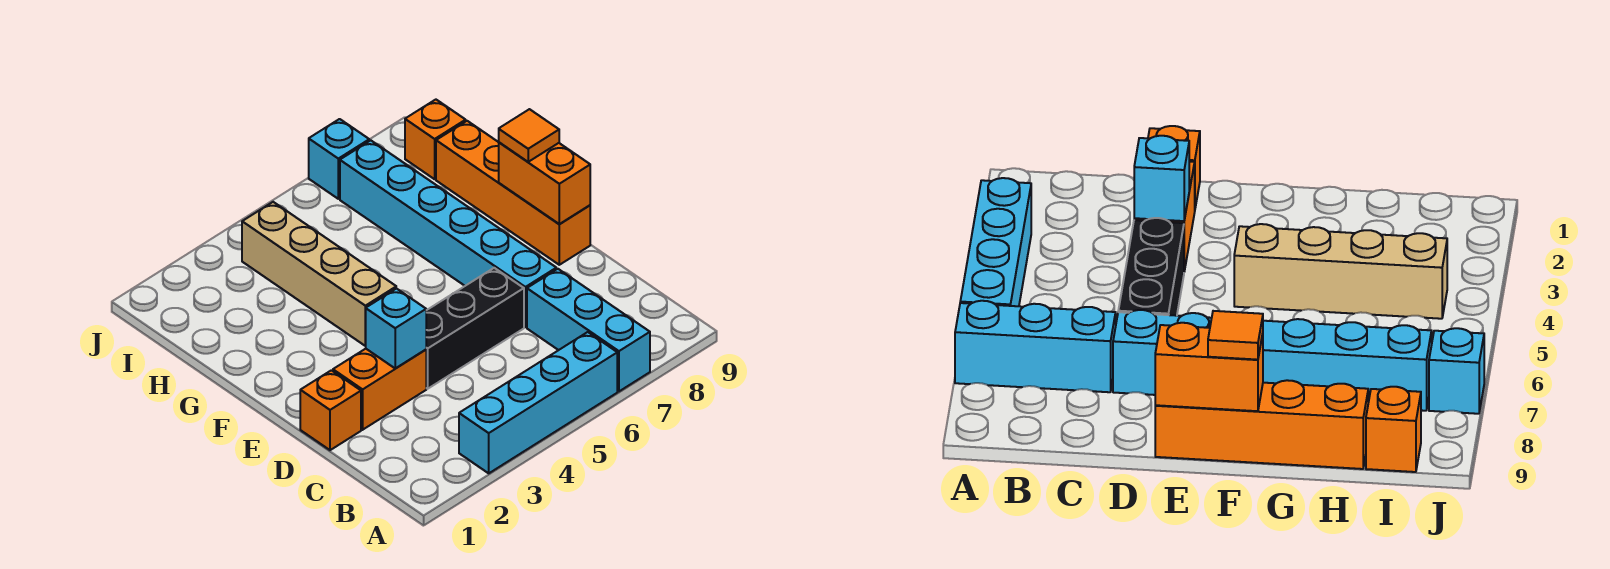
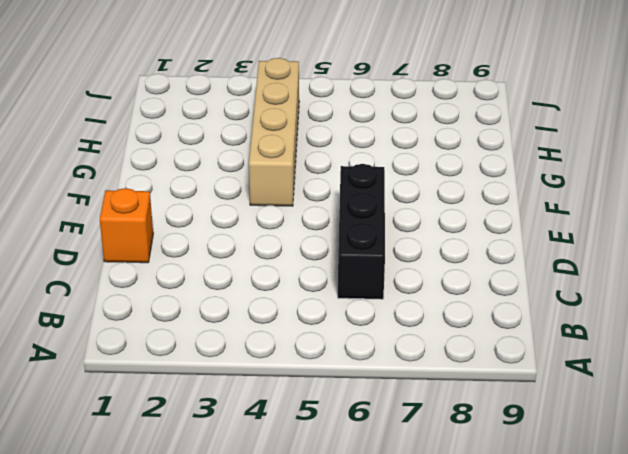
black 1x3 brick [338,164,385,299] -> black 1x3 brick turned to [426,268,524,389]
none -> cyan 1x4 brick [459,332,617,473]
none -> cyan 1x3 brick [527,269,650,391]
none -> orange 1x2 brick [333,349,426,430]

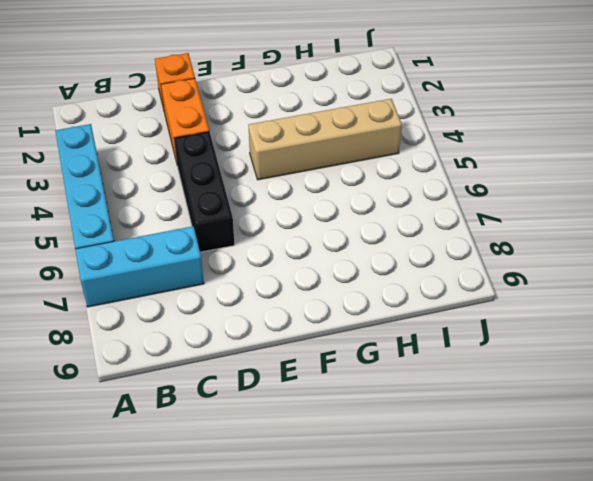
none -> cyan 1x6 brick [340,140,556,327]
none -> orange 1x4 brick [436,121,590,265]
none -> orange 1x1 brick [405,100,466,179]

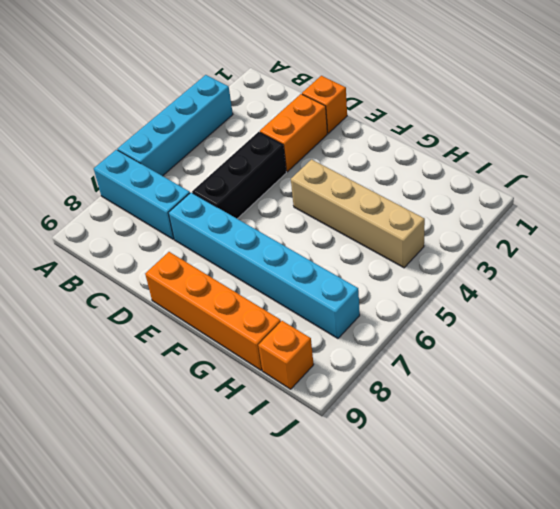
none -> cyan 1x1 brick [309,119,369,199]
none -> cyan 1x1 brick [366,288,426,369]
none -> orange 1x2 brick [499,142,590,224]

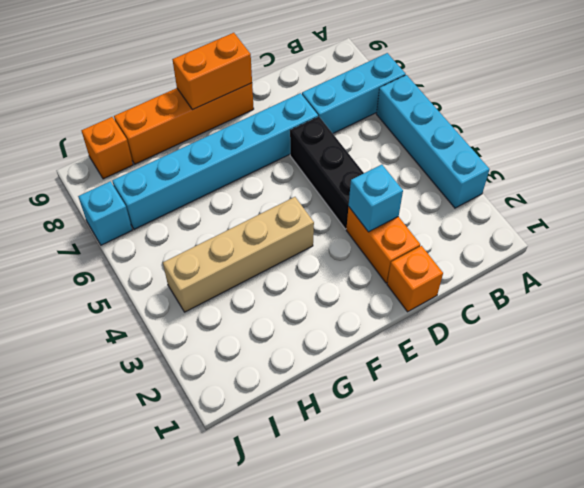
none -> orange 1x1 tile [499,109,559,162]

